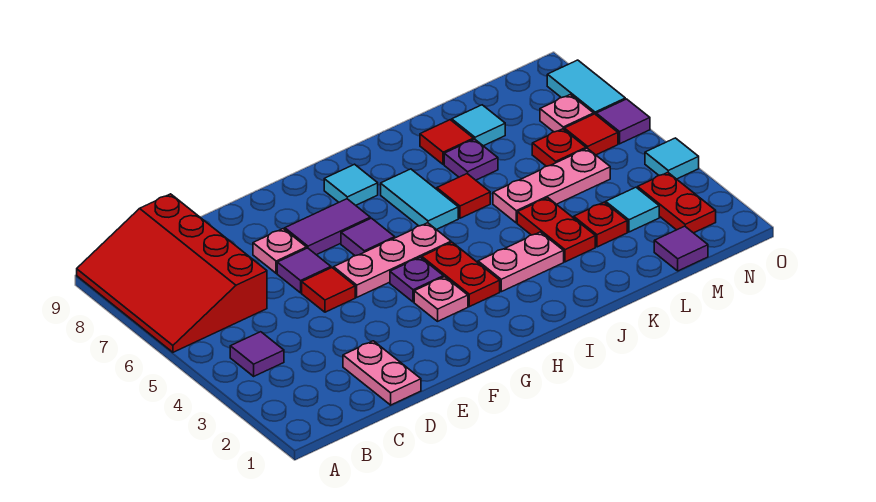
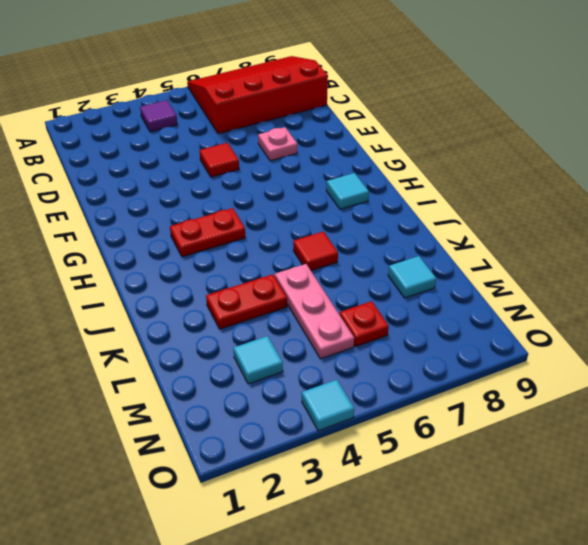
none -> pink 1x2 plate [343,341,421,405]
none -> purple 1x1 tile [277,248,331,293]
none -> pink 1x3 plate [334,223,451,297]
none -> purple 1x2 tile [285,199,370,255]

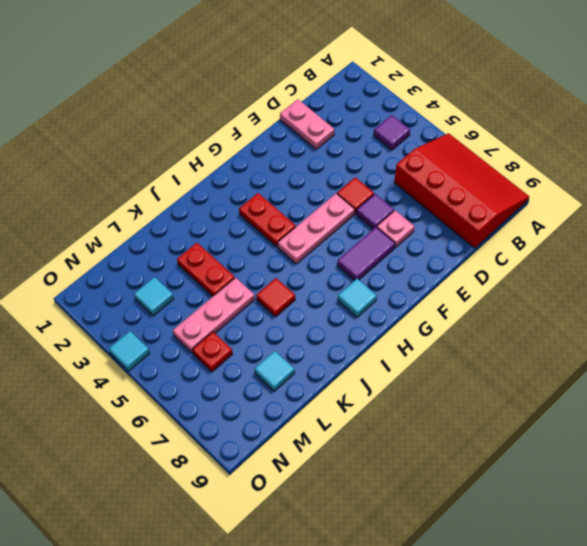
none -> pink 1x1 plate [414,277,468,321]
none -> purple 1x1 plate [390,257,443,302]
none -> purple 1x1 tile [341,218,395,256]
none -> pink 1x2 plate [478,232,564,292]

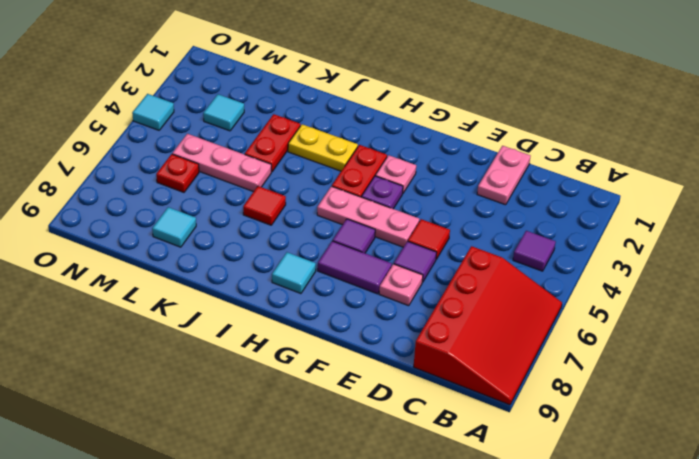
yellow 1x2 plate [288,124,358,171] -> pink 1x2 plate [478,232,564,292]
none -> cyan 1x2 tile [381,169,458,230]
none -> purple 1x1 plate [444,139,498,180]
none -> red 1x1 tile [420,120,473,164]
none -> red 1x1 plate [574,202,627,247]

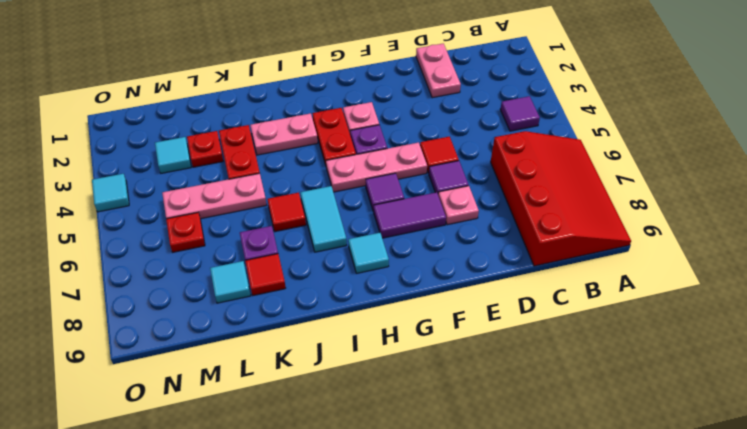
none -> purple 1x1 tile [654,226,708,271]
none -> red 1x2 plate [638,173,716,233]
none -> red 1x1 tile [564,114,618,155]
none -> pink 1x1 plate [540,95,594,132]

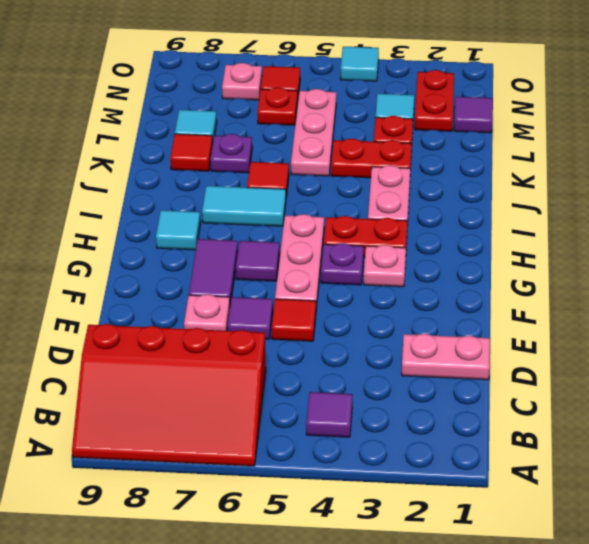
red 1x2 plate [415,70,454,131] -> red 1x2 plate turned to [638,173,716,233]
none -> purple 1x1 tile [596,99,650,144]
none -> cyan 1x2 tile [547,60,625,114]

